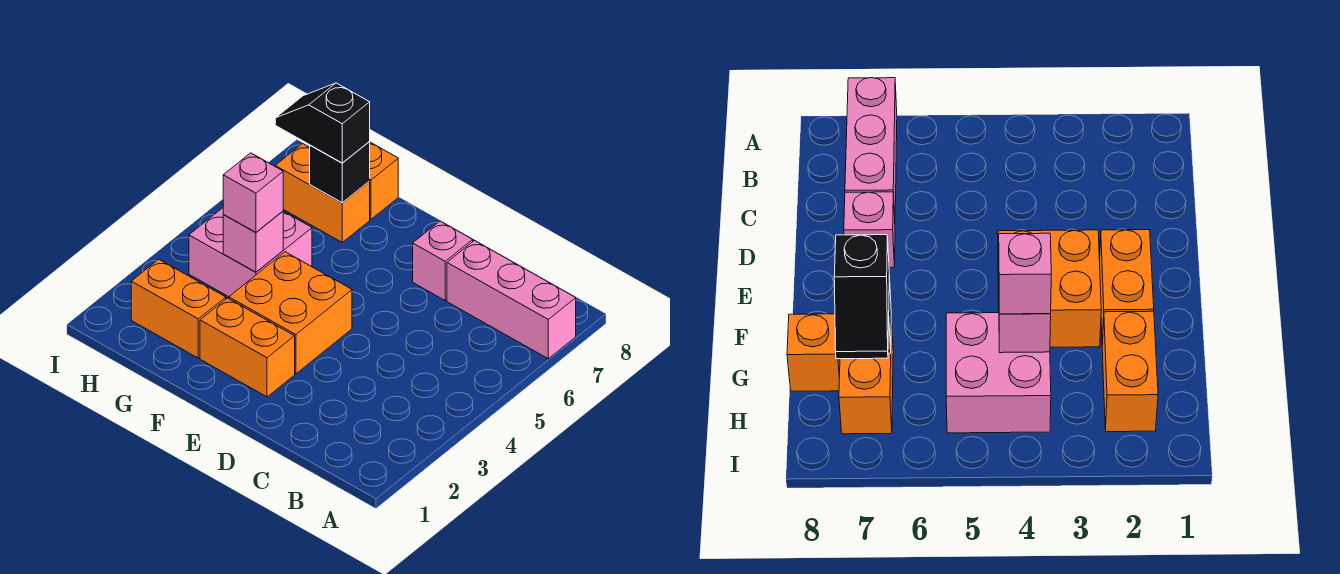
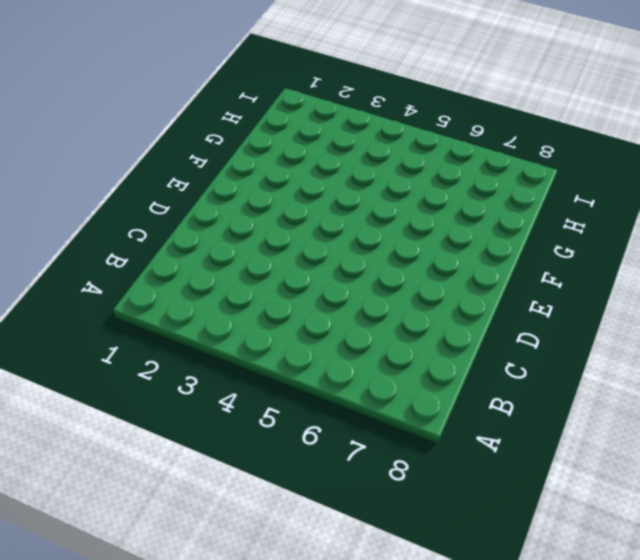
none -> pink 1x3 brick [447,241,576,359]
none -> pink 1x1 brick [413,221,473,300]
none -> orange 1x2 brick [200,298,295,397]

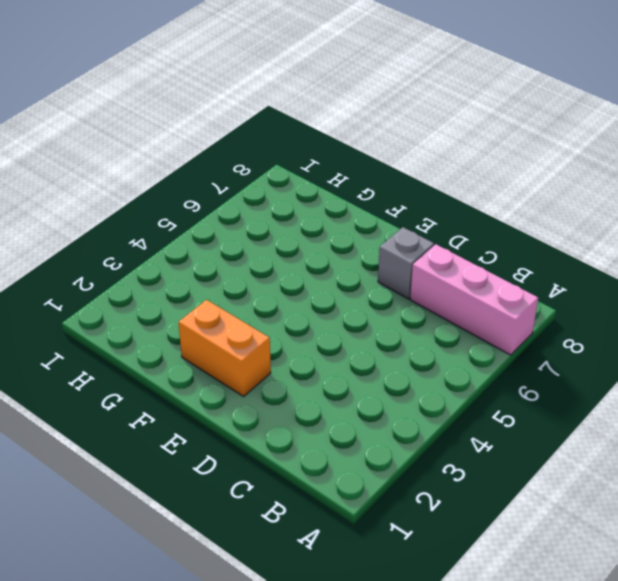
grey 1x1 brick [378,227,434,299] -> pink 1x1 brick [413,221,473,300]
none -> orange 2x2 brick [229,252,352,374]
none -> orange 1x2 brick [131,259,226,358]
none -> pink 2x2 brick [189,208,312,297]

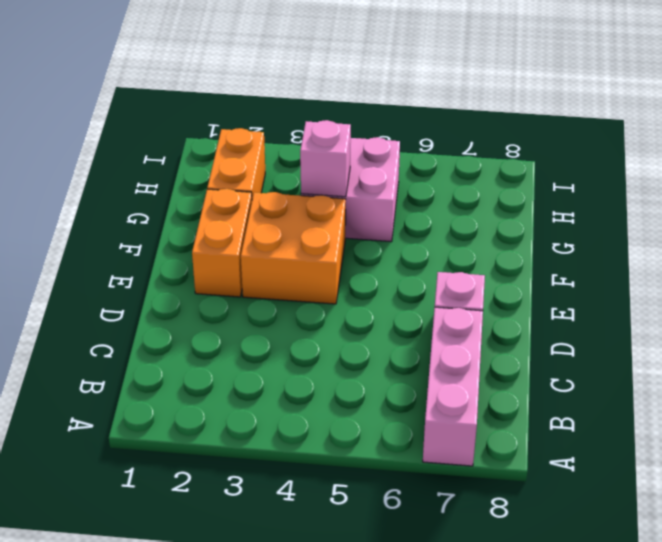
none -> orange 1x2 brick [275,144,370,242]
none -> orange 1x1 brick [369,142,398,219]
none -> black 1x1 brick [310,142,370,203]

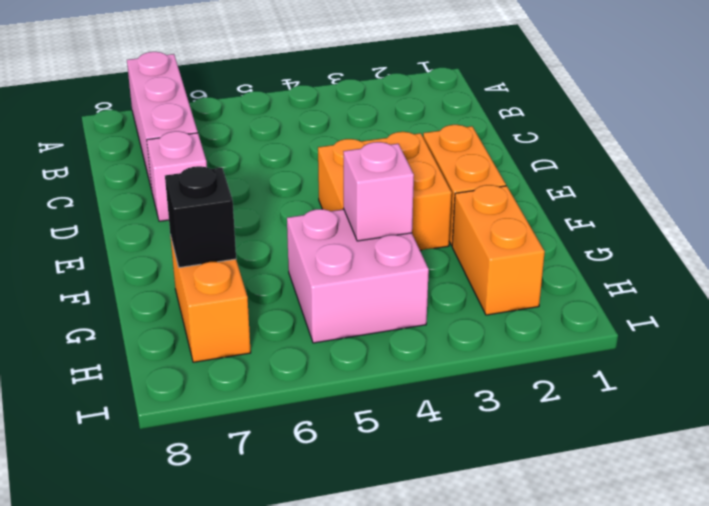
none -> orange 1x1 brick [369,142,398,219]
none -> pink 1x1 brick [223,153,283,233]
none -> black 1x2 slope [275,83,370,163]

